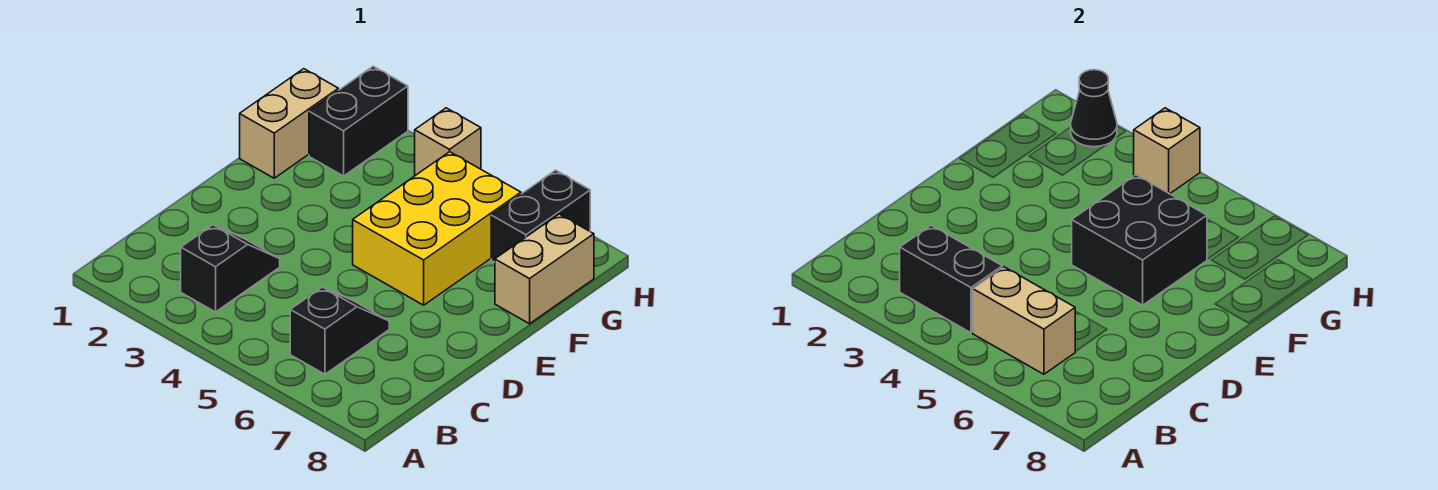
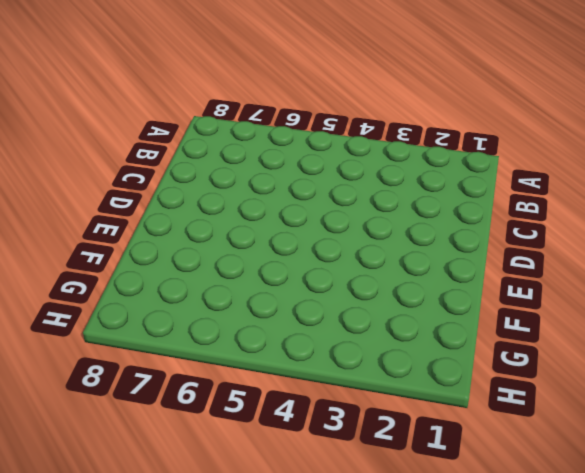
none -> black 1x2 slope [181,225,280,312]
none -> black 1x2 slope [290,287,389,374]
none -> yellow 2x3 brick [353,152,521,305]

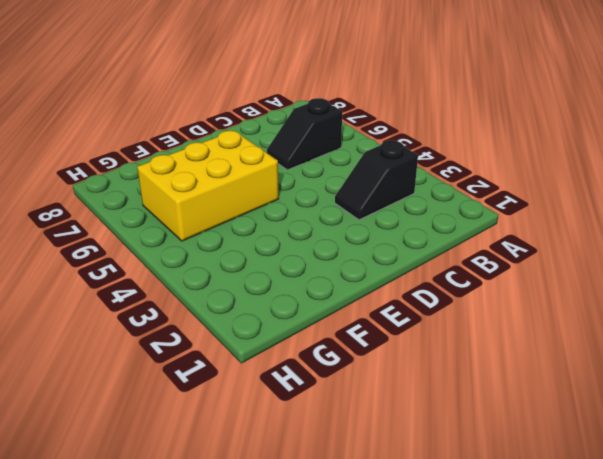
none -> tan 1x2 brick [240,69,338,178]
none -> tan 1x2 brick [495,214,594,324]
none -> black 1x2 brick [309,66,408,176]

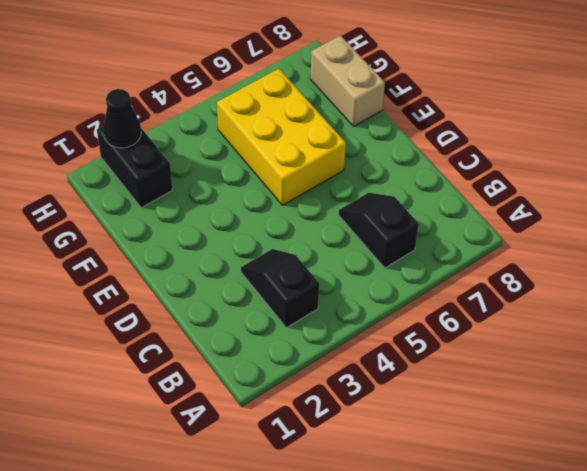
none -> tan 1x2 brick [240,69,338,178]
none -> black 1x2 brick [491,170,590,262]
none -> tan 1x1 brick [415,108,481,175]

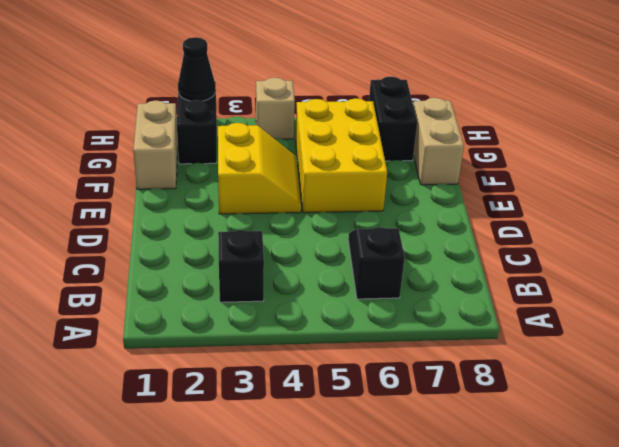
yellow 2x2 slope [218,123,301,214] -> none
none -> black 1x2 brick [900,225,1002,333]
none -> tan 1x2 brick [973,267,1075,374]
none -> black 2x2 brick [1072,175,1207,305]

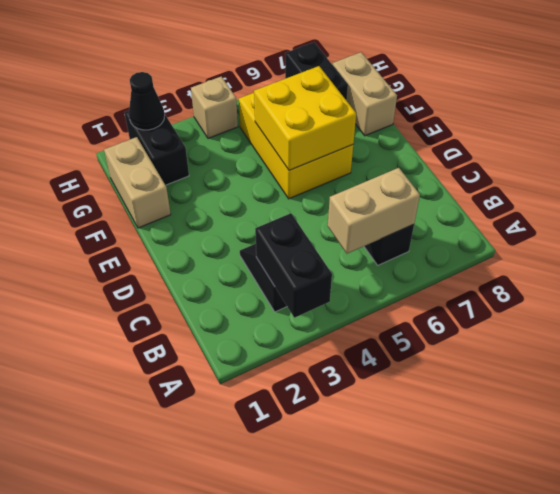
black 1x2 brick [255,213,332,318] -> black 1x2 brick turned to [900,225,1002,333]
yellow 2x2 brick [254,66,356,170] -> black 2x2 brick [1072,175,1207,305]
none -> tan 1x1 brick [1134,108,1200,194]

